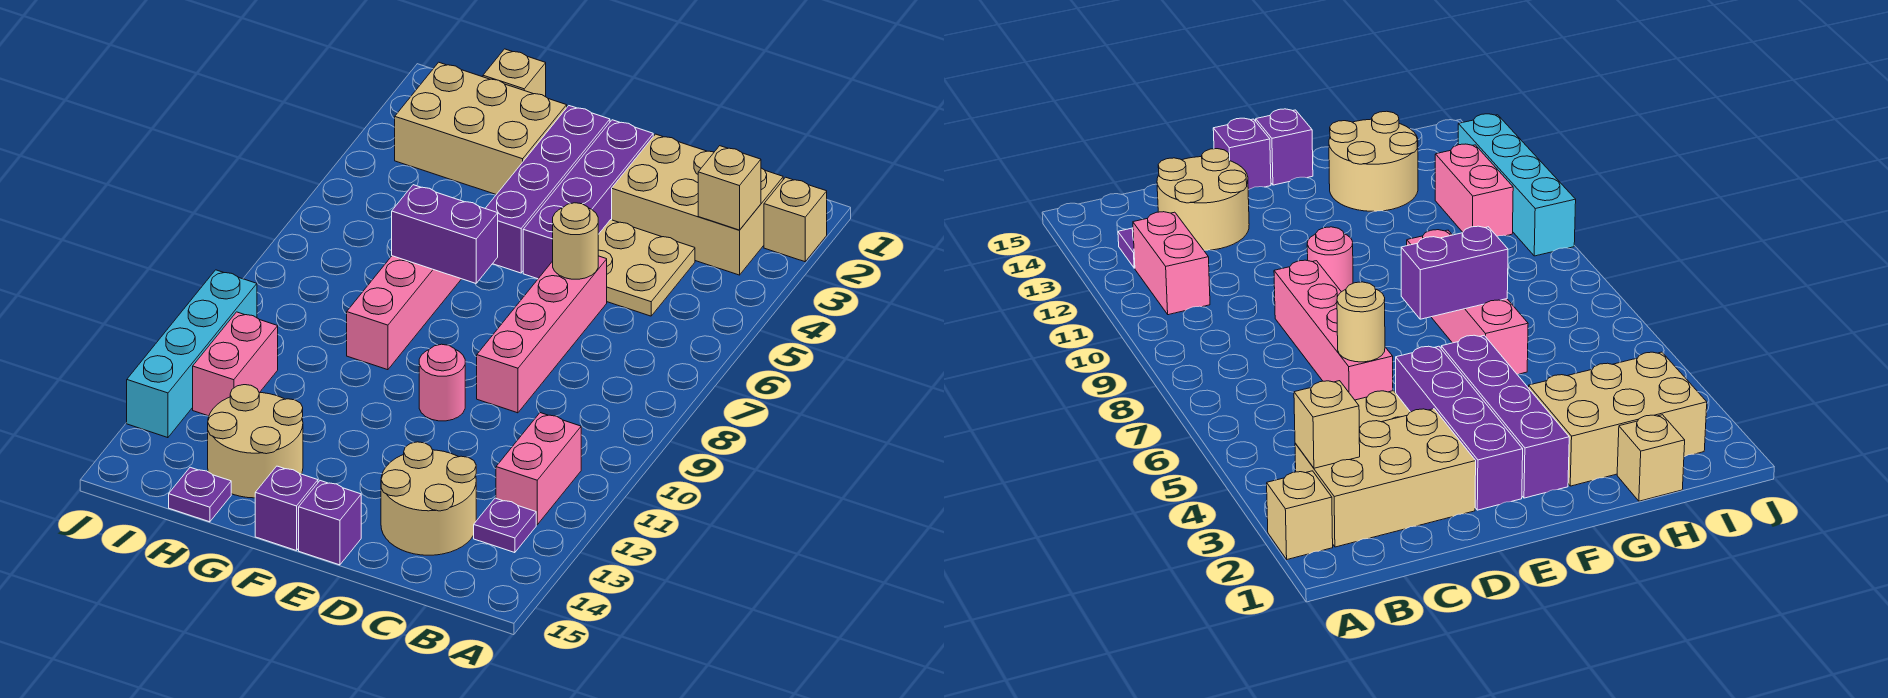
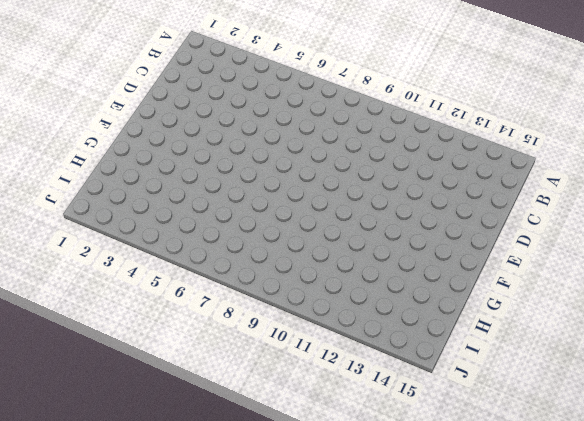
none -> tan 1x1 brick [764,177,827,262]
none -> tan 2x3 brick [612,134,783,275]
none -> pink 1x2 brick [496,413,581,525]

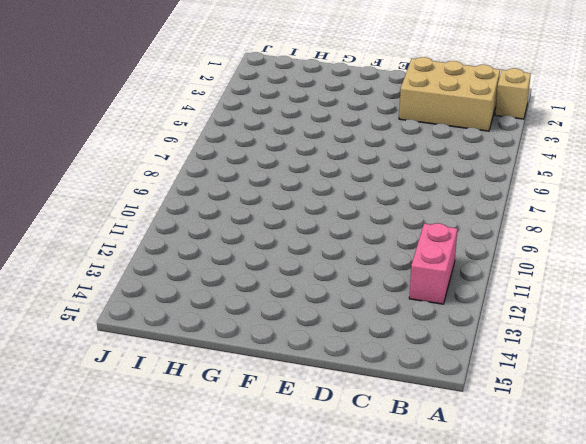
none -> purple 1x1 plate [474,498,536,553]
none -> tan 2x2 plate [598,220,695,316]
none -> tan 2x2 round brick [381,442,476,555]

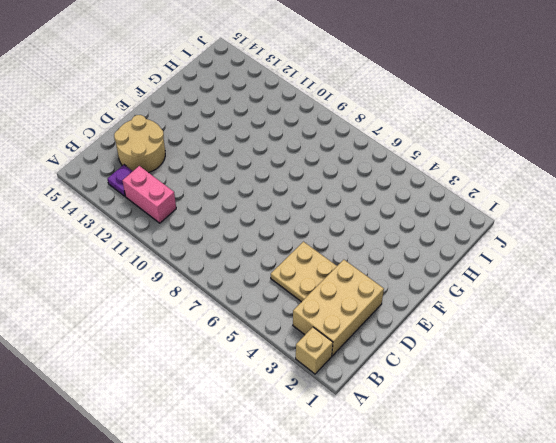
none -> pink 1x4 brick [477,256,607,413]
none -> purple 1x4 brick [523,120,653,279]
none -> pink 1x1 round brick [419,344,465,421]

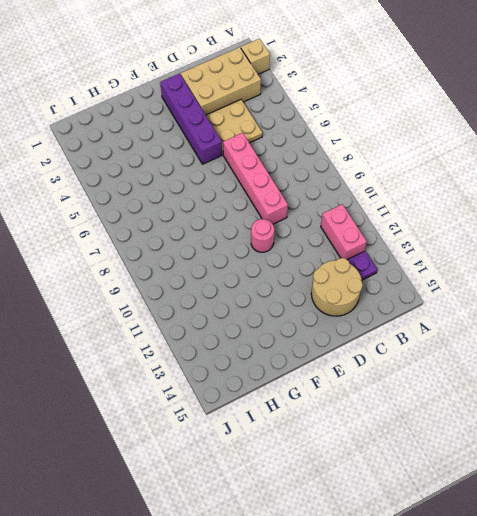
none -> purple 1x1 brick [299,481,361,565]
none -> purple 1x4 brick [485,106,610,273]
none -> purple 1x1 brick [255,466,318,551]

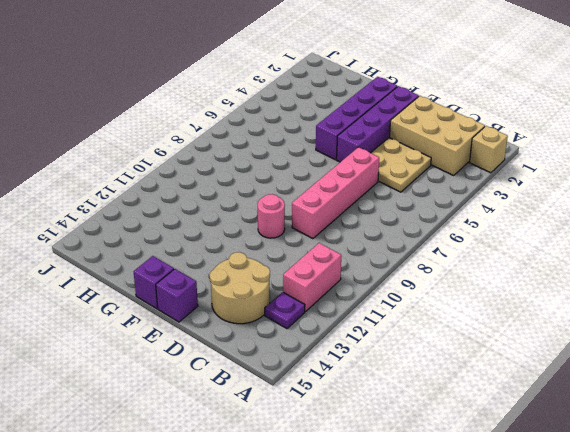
none -> tan 2x3 brick [395,62,567,195]
none -> pink 1x4 brick [347,256,461,370]
none -> tan 2x2 round brick [208,385,303,498]

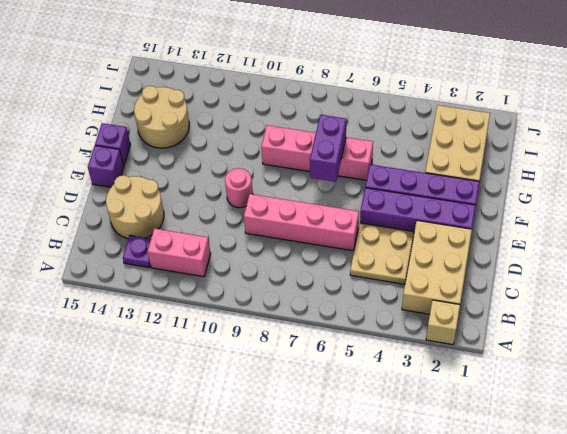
none -> tan 1x1 brick [483,49,546,97]
none -> purple 1x1 plate [169,467,231,522]
none -> pink 1x2 brick [193,312,278,416]

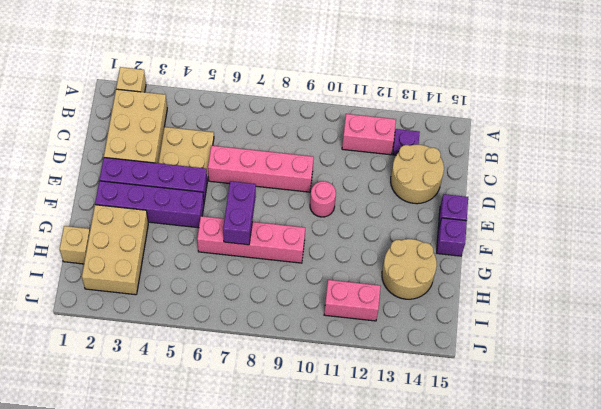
none -> purple 1x1 plate [169,467,231,522]
none -> cyan 1x4 brick [127,270,257,438]
none -> tan 1x1 brick [698,146,761,230]

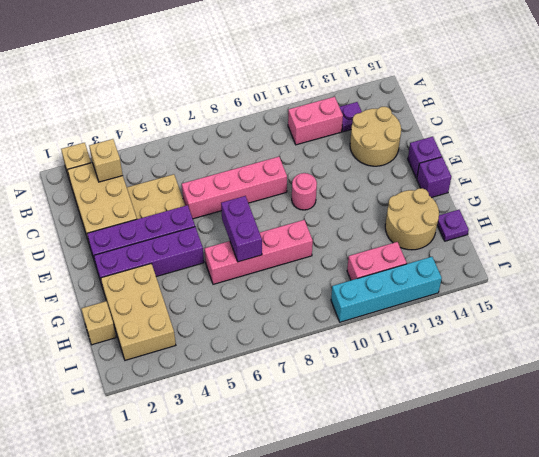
none -> tan 1x1 round brick [553,203,598,279]

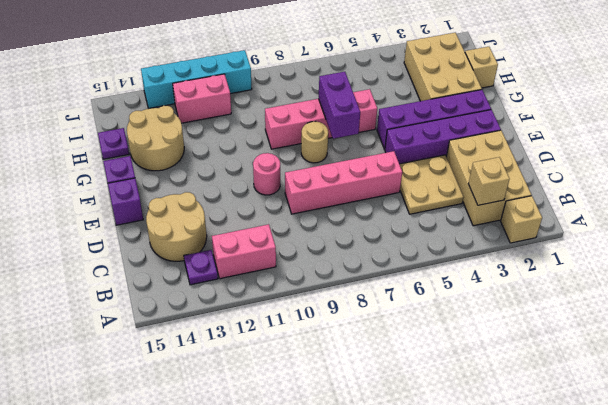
tan 1x1 round brick [301,122,328,163] -> tan 1x1 round brick moved to [553,203,598,279]

